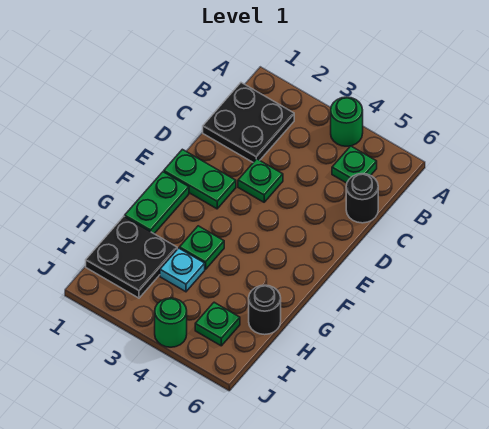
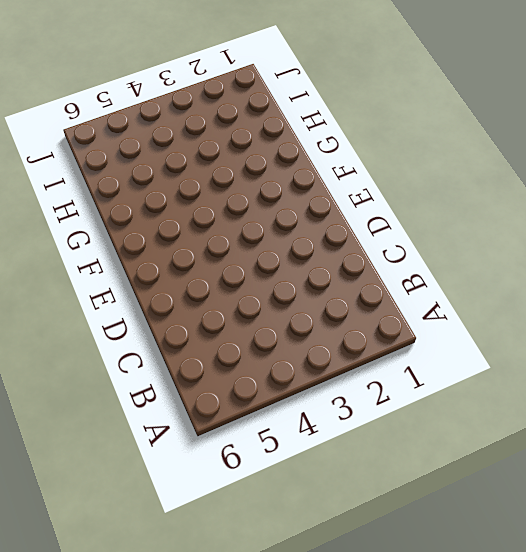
none -> green 1x1 round brick [331,97,363,146]
none -> black 2x2 plate [203,83,294,162]
none -> green 1x1 plate [332,146,377,183]

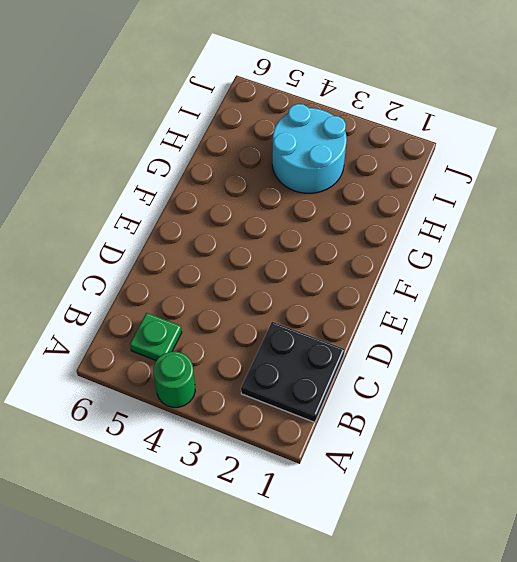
cyan 2x2 round brick [272,104,347,193] -> cyan 1x1 plate [160,248,205,292]
none -> black 1x1 round brick [346,174,378,223]
none -> green 1x1 plate [238,159,283,202]
none -> green 1x2 plate [164,149,236,209]

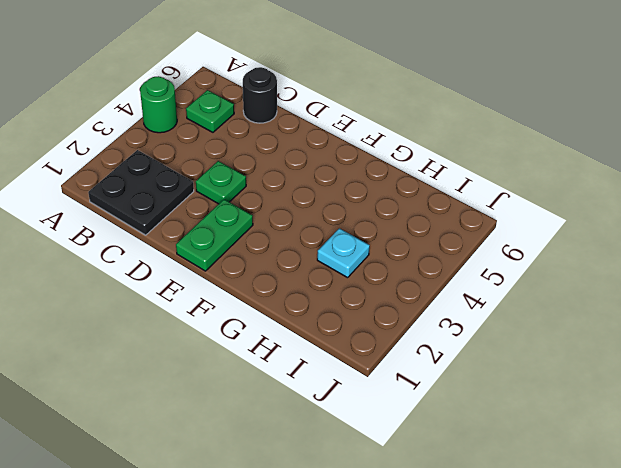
none -> green 1x2 plate [125,172,189,234]
none -> green 1x1 plate [180,226,224,269]
none -> black 2x2 plate [86,216,177,298]

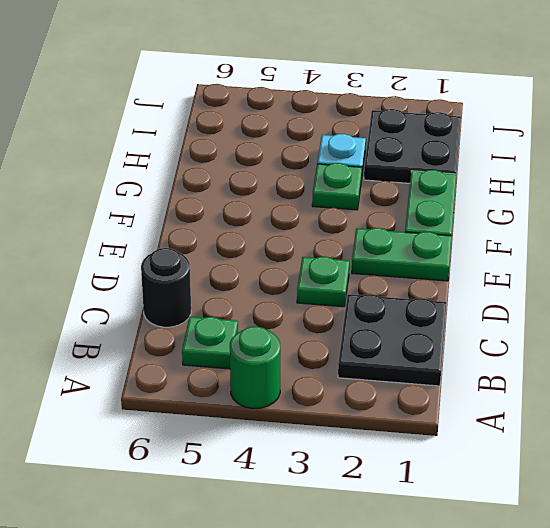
none -> black 1x1 round brick [249,285,281,335]
none -> green 1x1 plate [195,302,240,346]
none -> green 1x1 round brick [155,298,187,347]

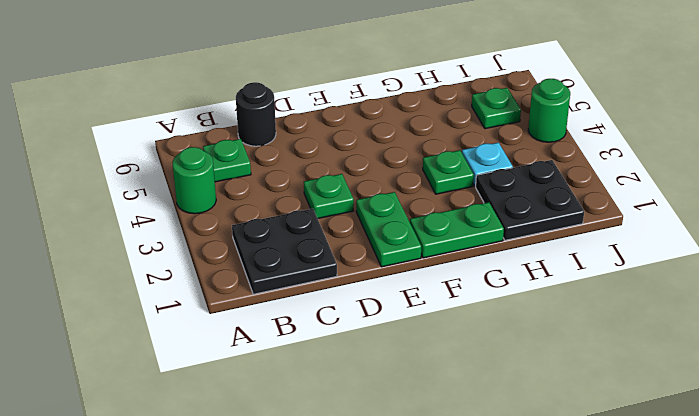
none -> black 1x1 round brick [249,285,281,335]

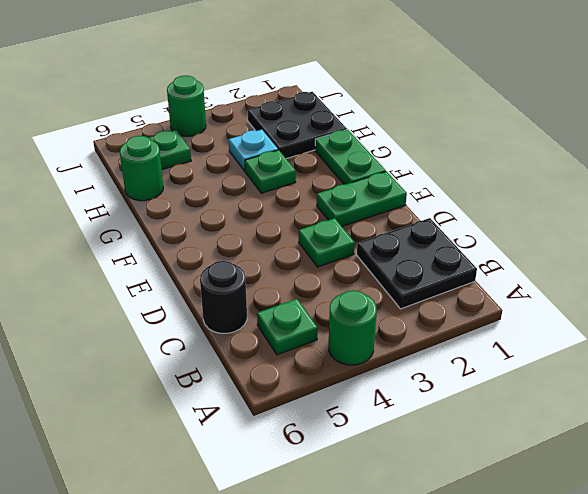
green 1x1 round brick [120,136,163,201] -> black 1x1 round brick [249,285,281,335]

